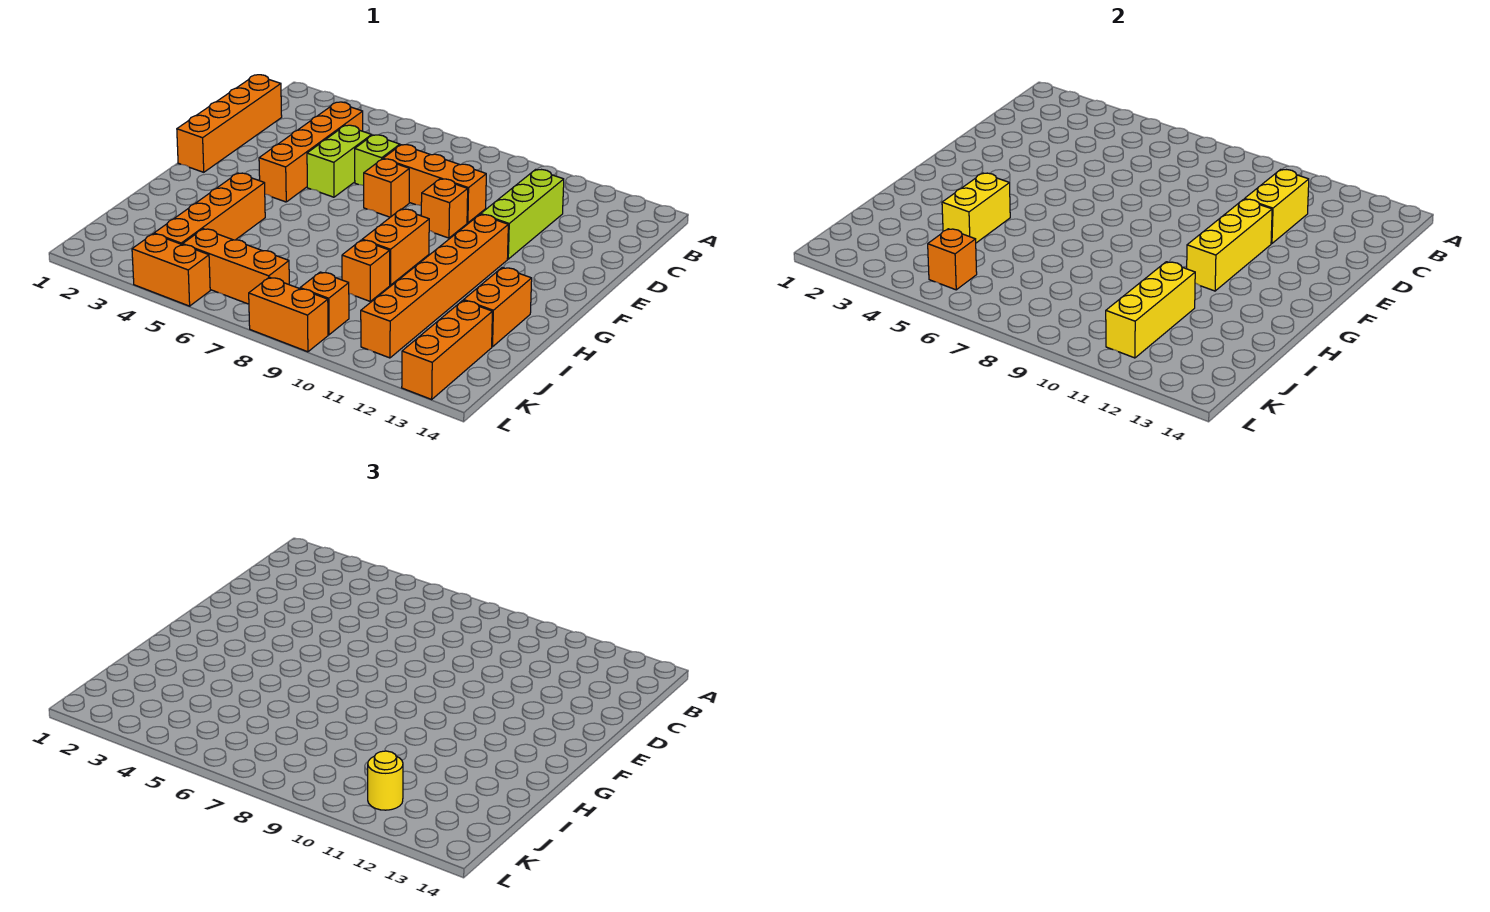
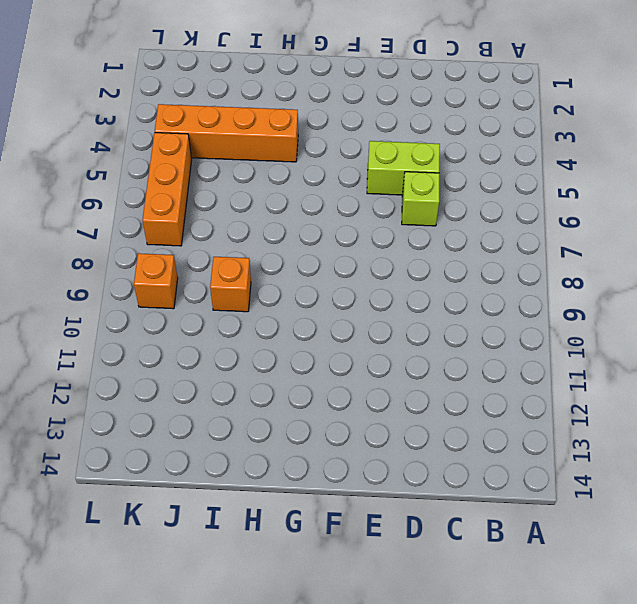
none -> orange 1x4 brick [177,75,282,172]
none -> orange 1x4 brick [259,102,363,202]
none -> lime 1x3 brick [481,169,564,259]

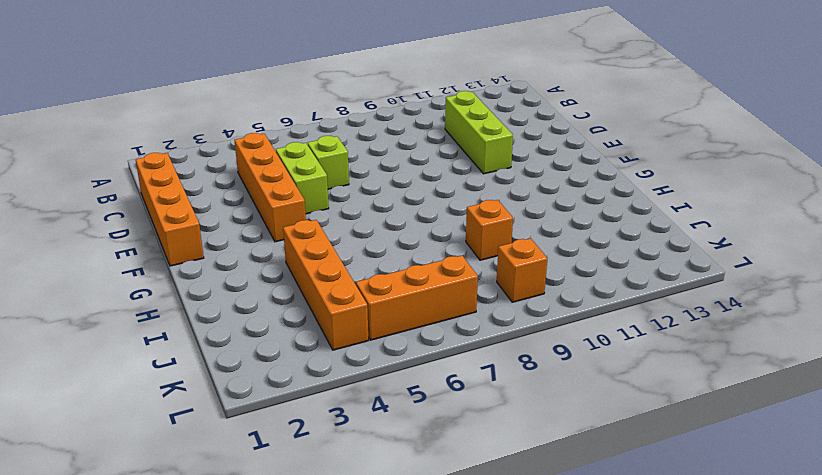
none -> orange 1x3 brick [383,145,486,223]
none -> orange 1x1 brick [364,159,409,217]
none -> orange 1x1 brick [421,179,468,238]

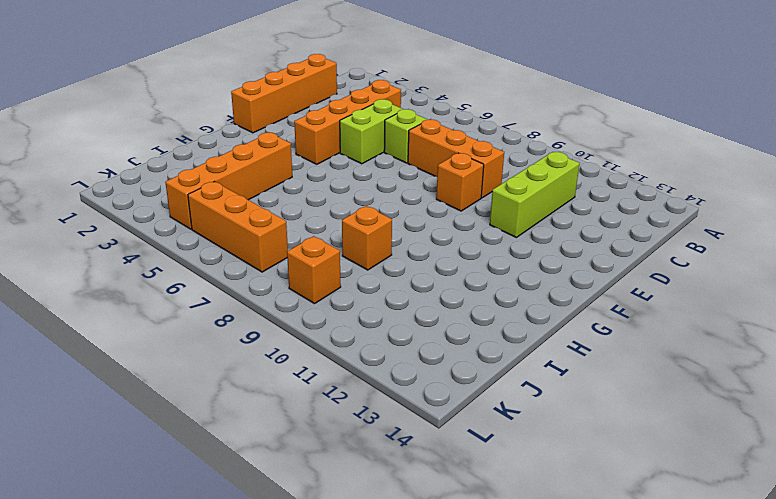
none -> orange 1x1 brick [364,159,409,217]
none -> orange 1x6 brick [361,215,508,358]
none -> orange 1x2 brick [362,209,429,285]

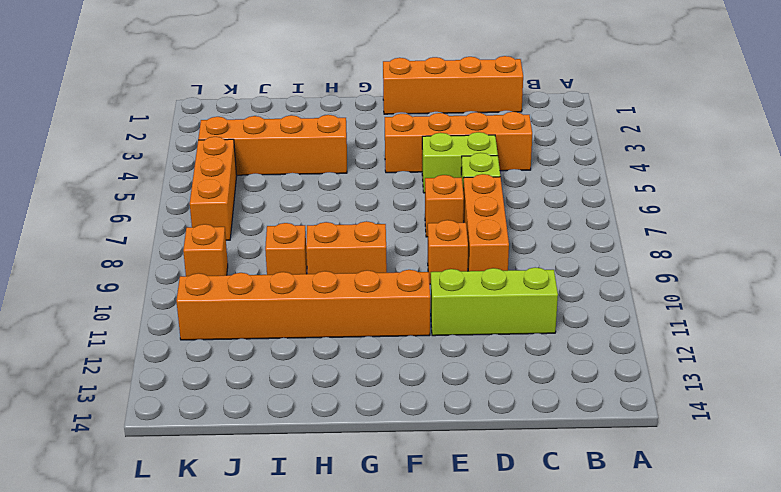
none -> orange 1x2 brick [464,268,532,347]
none -> orange 1x3 brick [402,300,492,399]
none -> orange 1x2 brick [132,234,210,306]

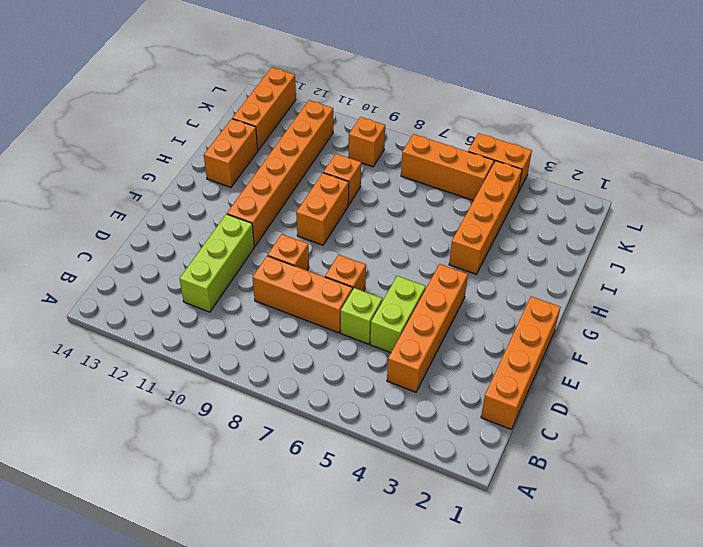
none -> orange 1x2 brick [249,277,328,352]
none -> yellow 1x2 brick [1245,169,1309,244]
none -> yellow 1x3 brick [1187,199,1272,291]

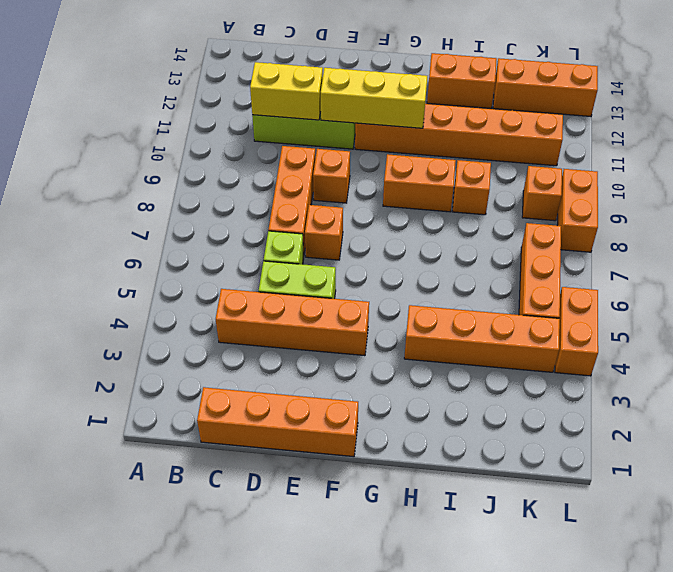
none -> yellow 1x2 brick [942,173,1010,243]
none -> yellow 1x3 brick [1106,262,1195,358]
none -> orange 1x1 brick [928,229,977,290]

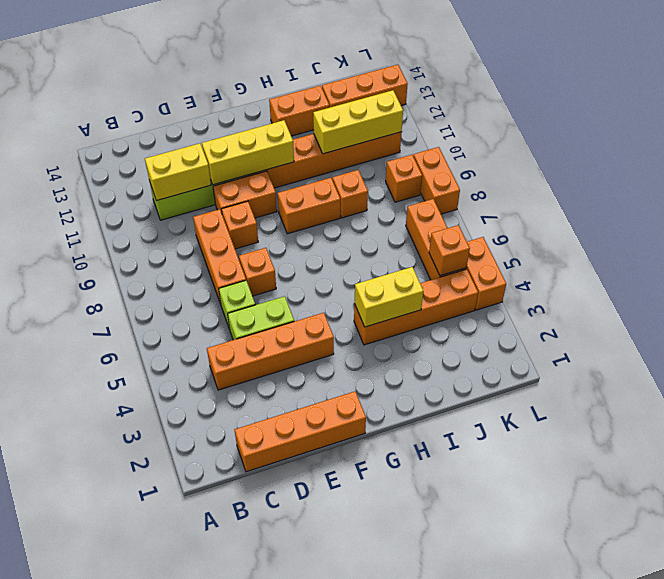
orange 1x2 brick [213,171,277,218] -> none
none -> yellow 1x1 round brick [368,751,403,810]

